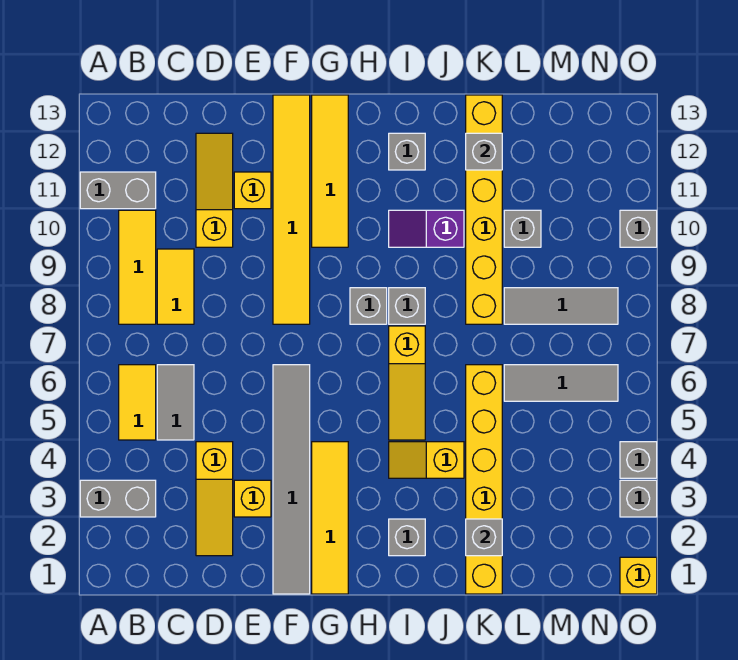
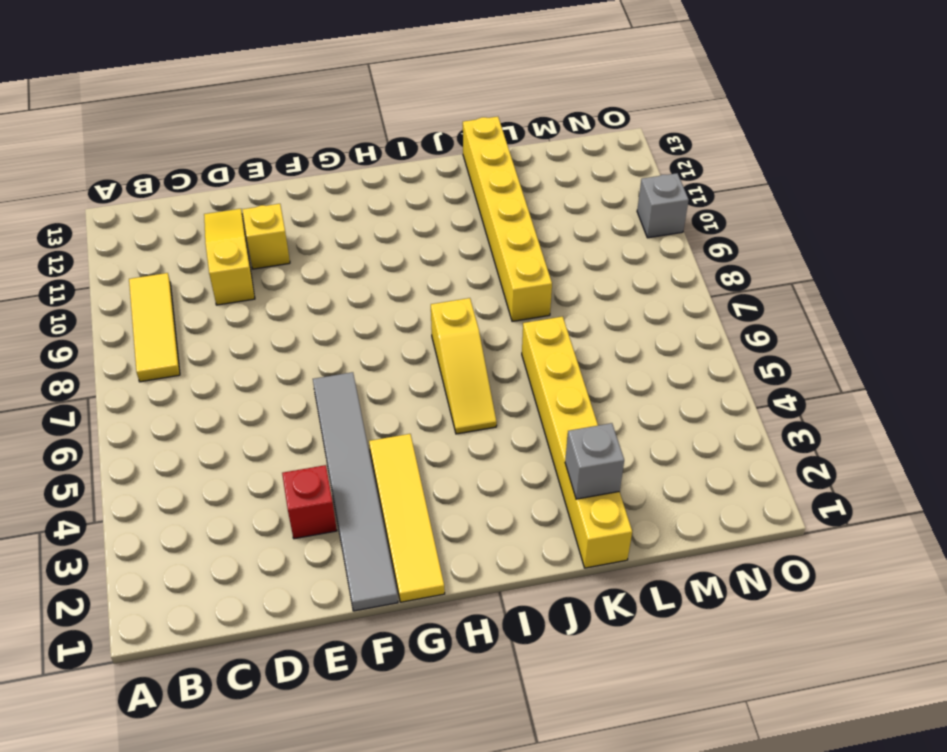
red 1x1 brick [282,465,337,539] -> yellow 1x1 brick [234,480,271,517]
none -> grey 1x2 brick [80,480,156,517]
none -> grey 1x2 brick [80,172,156,209]
none -> yellow 1x2 tile [119,365,156,440]
none -> grey 1x2 tile [157,365,194,440]

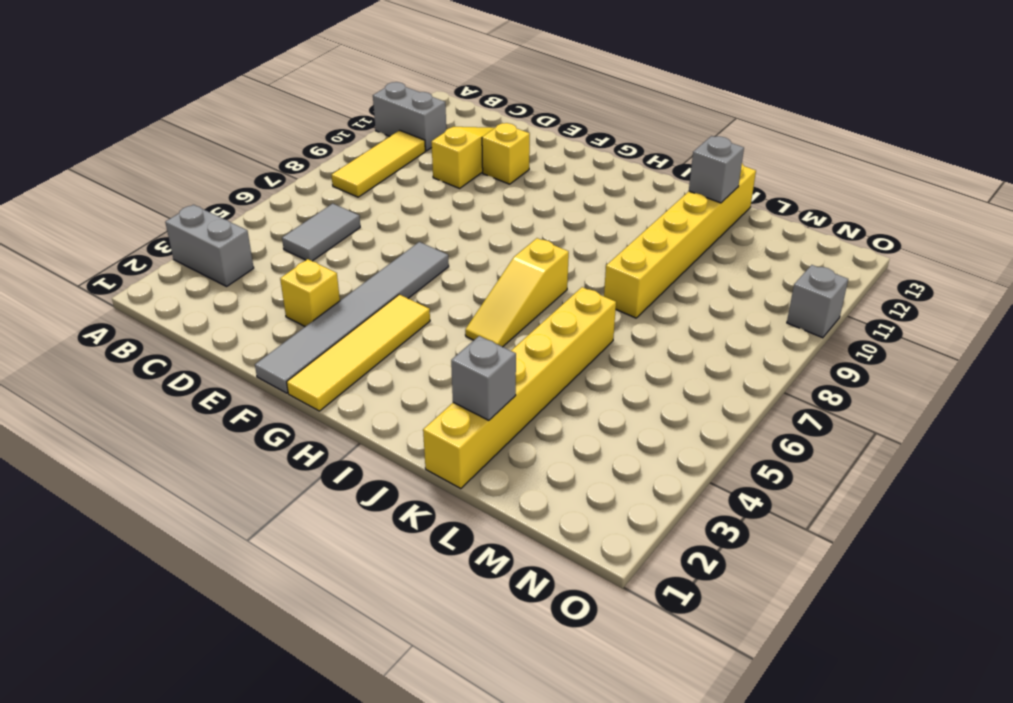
none -> yellow 1x2 tile [119,365,156,440]
none -> yellow 1x2 tile [157,249,194,324]
none -> yellow 1x3 slope [196,442,233,556]
none -> yellow 1x6 tile [273,95,310,324]

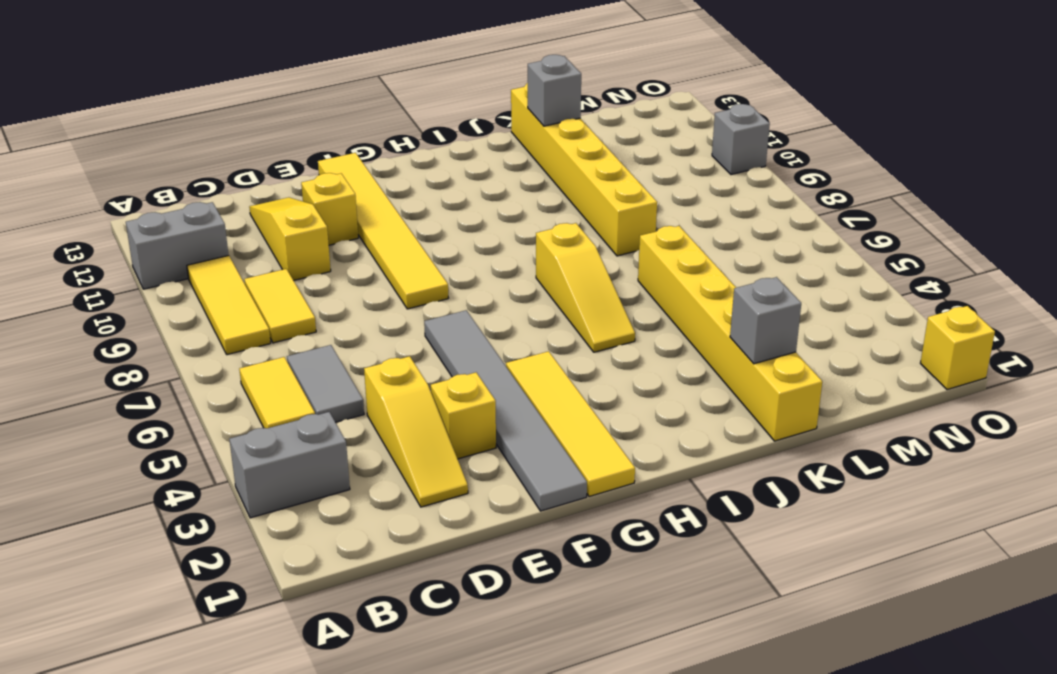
none -> yellow 1x4 tile [312,95,348,247]
none -> grey 1x1 brick [350,288,387,324]
none -> grey 1x1 brick [389,519,425,556]
none -> yellow 1x2 slope [389,442,464,478]

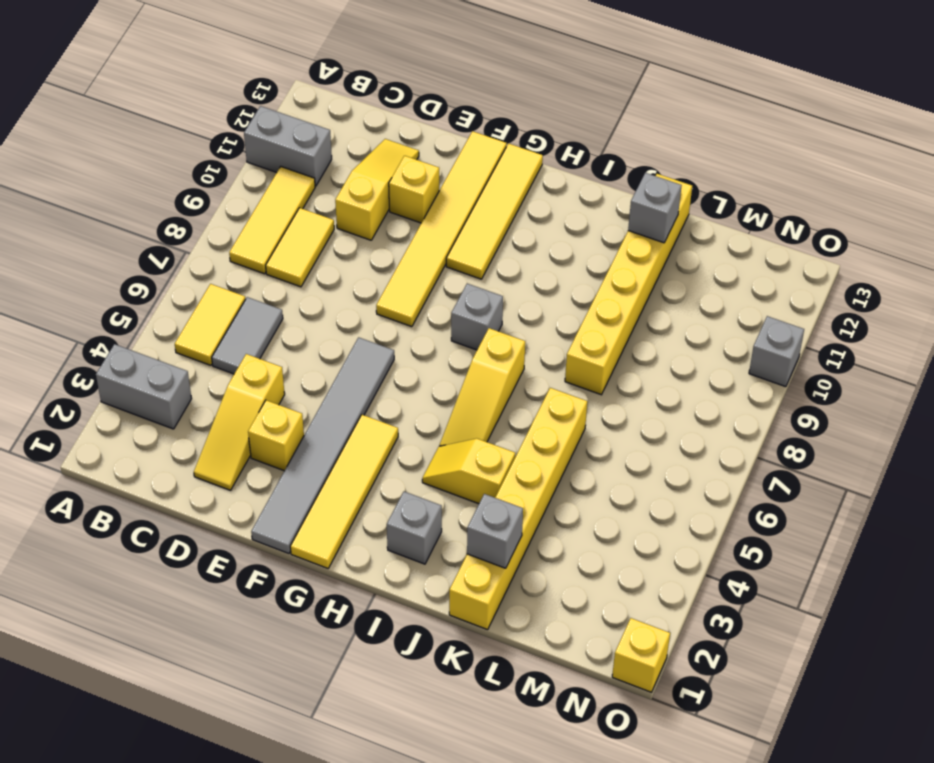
none -> grey 1x1 brick [389,288,425,324]
none -> purple 1x2 slope [389,210,464,247]
none -> grey 1x1 brick [389,133,425,170]
none -> grey 1x3 tile [504,365,618,401]

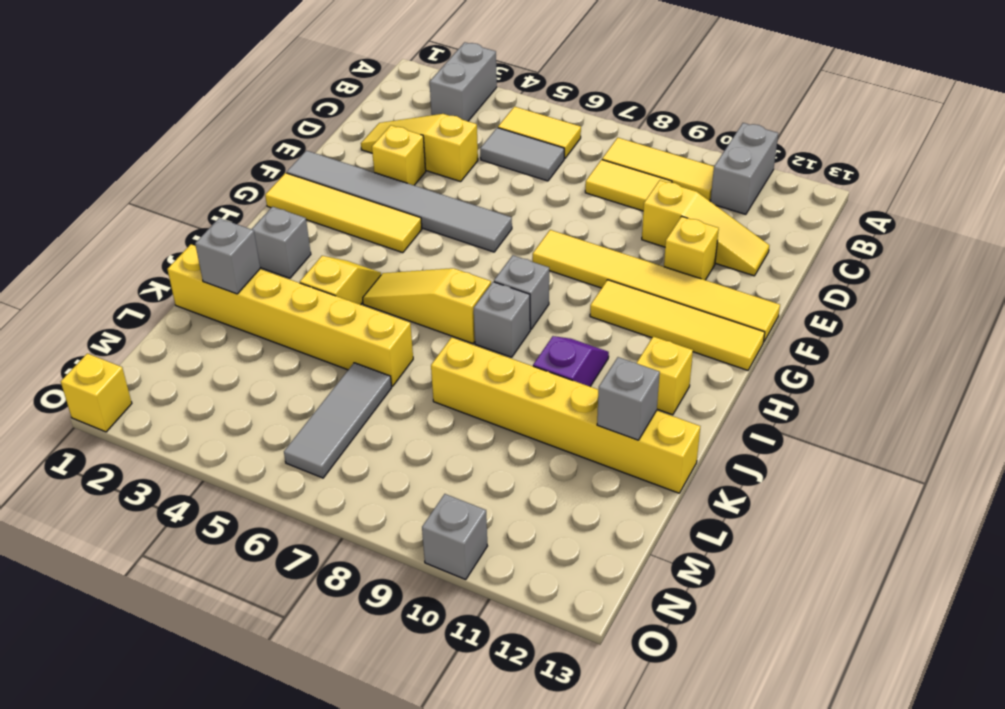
yellow 1x1 brick [637,336,693,415] -> grey 1x1 brick [389,133,425,170]
none -> grey 1x3 tile [504,288,618,324]
none -> grey 1x1 brick [504,210,541,247]
none -> grey 1x1 brick [620,480,657,517]
none -> grey 1x1 brick [620,442,657,478]

